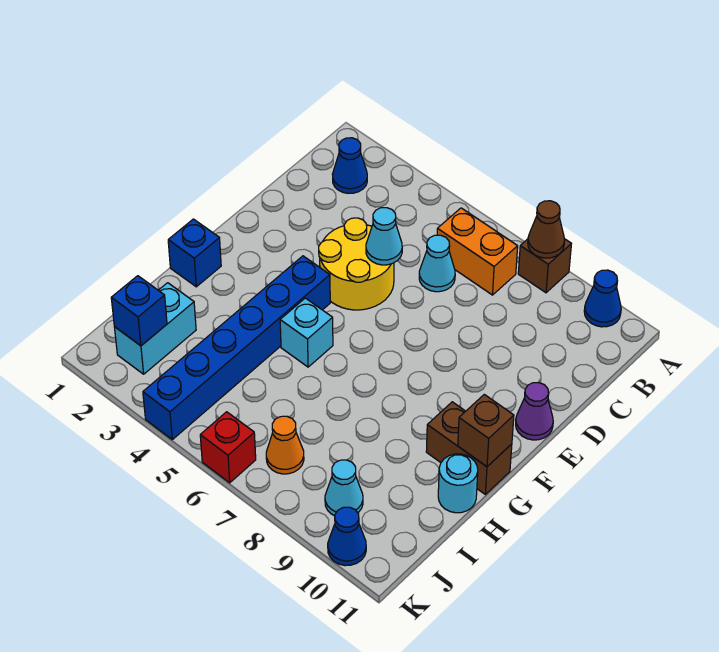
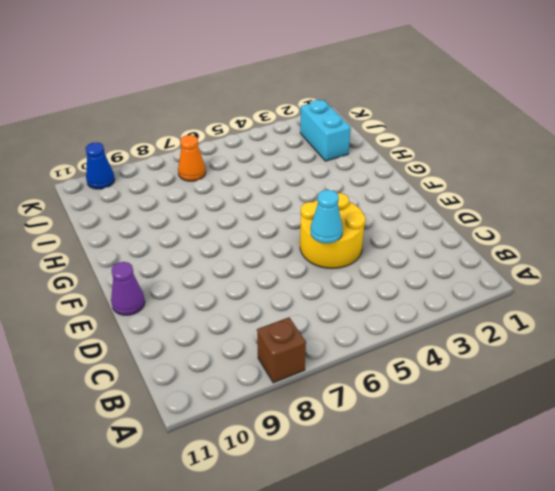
none -> blue 1x1 cone [584,270,621,327]
none -> blue 1x1 cone [332,138,367,193]
none -> orange 1x2 brick [437,208,518,295]

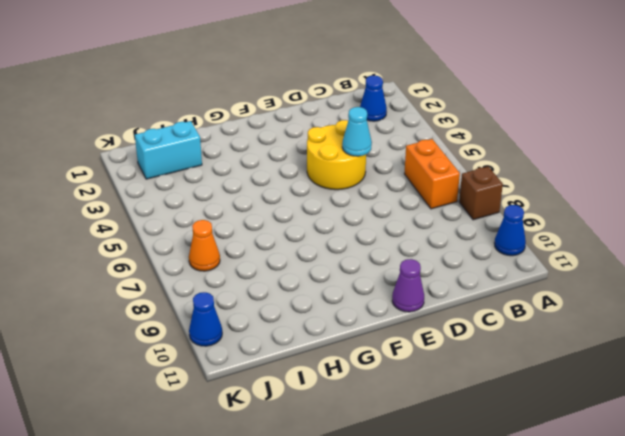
none -> cyan 1x1 cone [419,235,455,292]
none -> blue 1x6 brick [143,256,330,440]
none -> blue 1x1 brick [168,219,221,287]

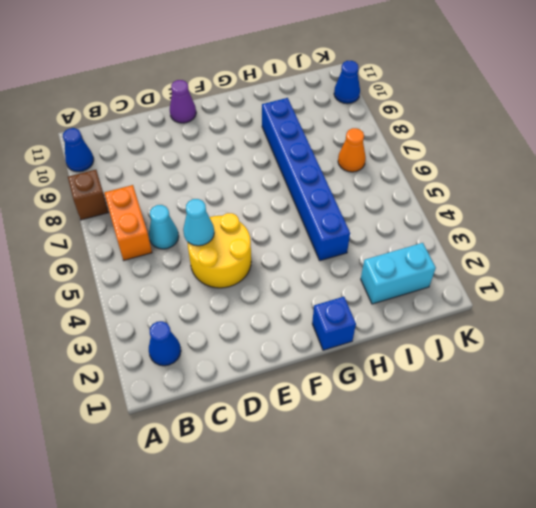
blue 1x6 brick [262,98,350,261] -> blue 1x6 brick turned to [143,256,330,440]
none -> cyan 1x1 brick [280,298,333,367]
none -> brown 1x2 brick [426,402,512,494]
none -> cyan 1x1 round brick [438,454,478,513]

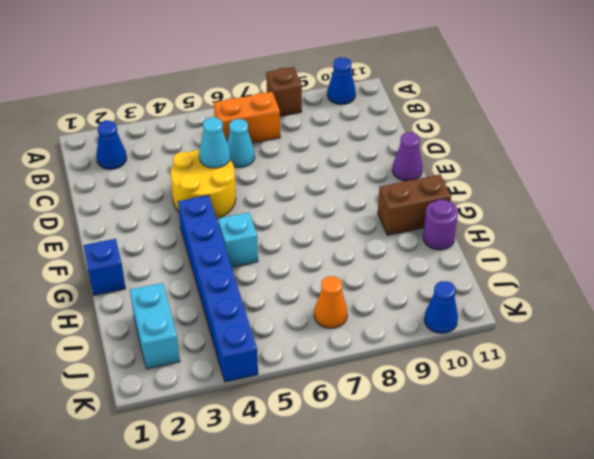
purple 1x1 round brick [423,200,458,250] -> cyan 1x1 round brick [438,454,478,513]
none -> cyan 1x1 cone [325,460,363,516]
none -> red 1x1 brick [200,412,256,483]
none -> brown 1x1 cone [528,201,565,258]

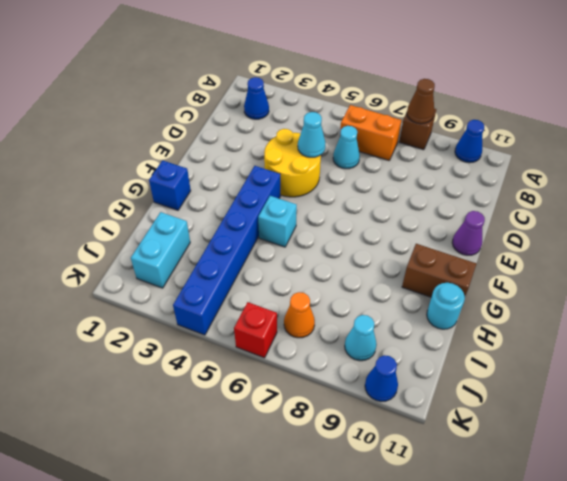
none -> brown 1x1 brick [458,394,514,467]
none -> blue 1x1 brick [111,276,167,346]

